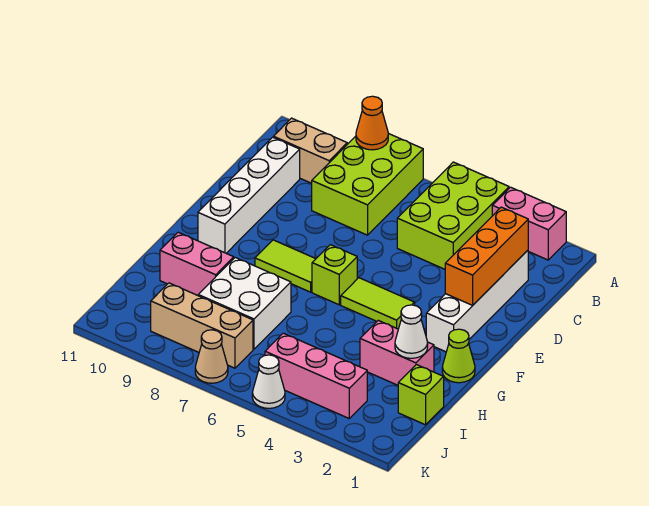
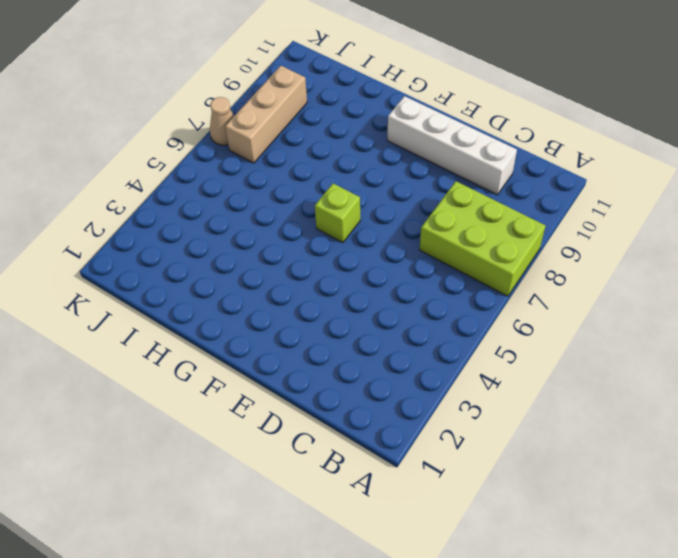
none -> pink 1x2 brick [492,187,566,260]
none -> lime 2x3 brick [397,162,509,269]
none -> tan 1x2 brick [273,118,347,183]

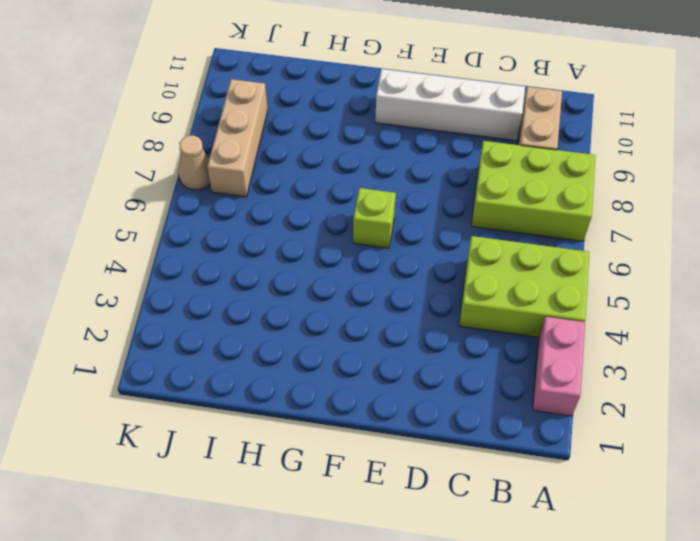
none -> white 1x4 brick [426,250,528,352]
none -> lime 1x2 tile [341,278,415,329]
none -> lime 1x2 tile [255,240,315,292]

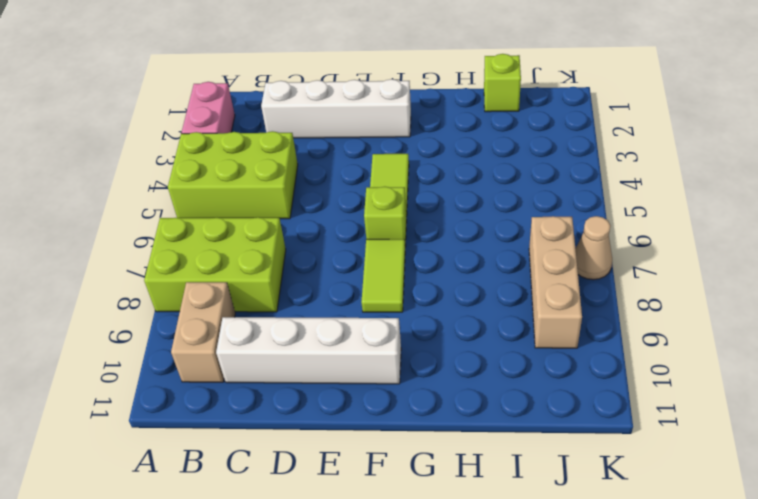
none -> lime 1x1 cone [442,329,475,383]
none -> pink 1x2 brick [360,320,434,385]
none -> white 2x2 brick [198,258,291,349]

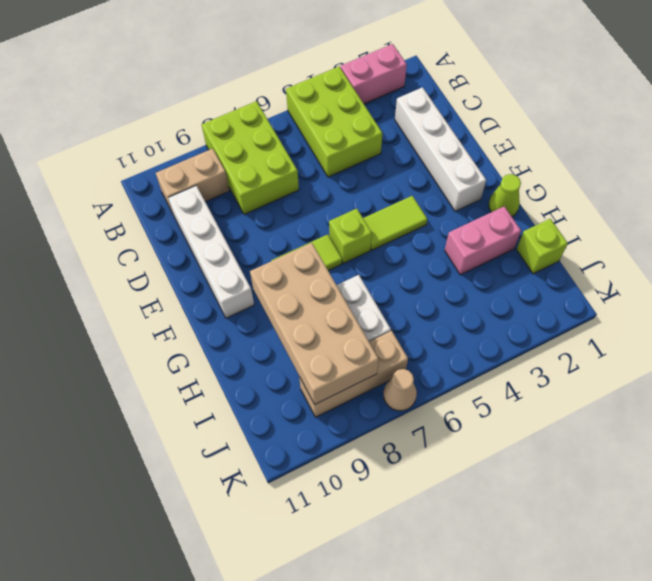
tan 2x4 brick [250,243,379,404] -> none
none -> pink 1x2 brick [160,232,234,295]
none -> pink 1x3 brick [265,333,367,418]
none -> white 1x1 cone [252,355,285,408]

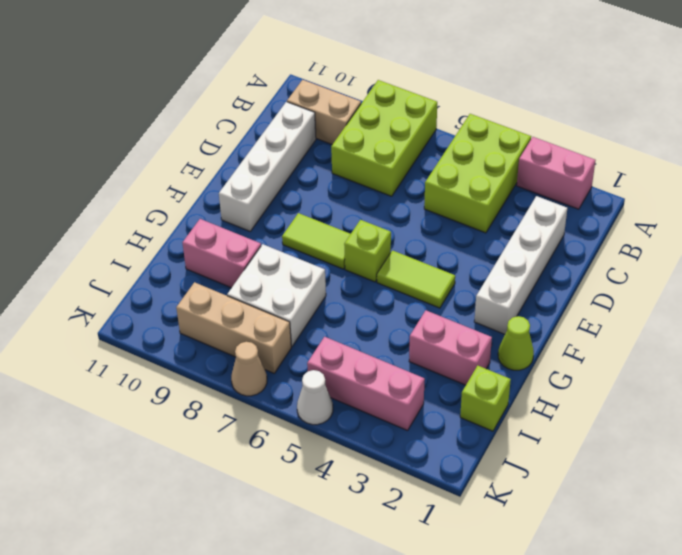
none -> orange 1x1 cone [356,96,388,150]
none -> orange 1x3 brick [445,207,528,305]
none -> white 1x1 cone [395,305,428,358]

